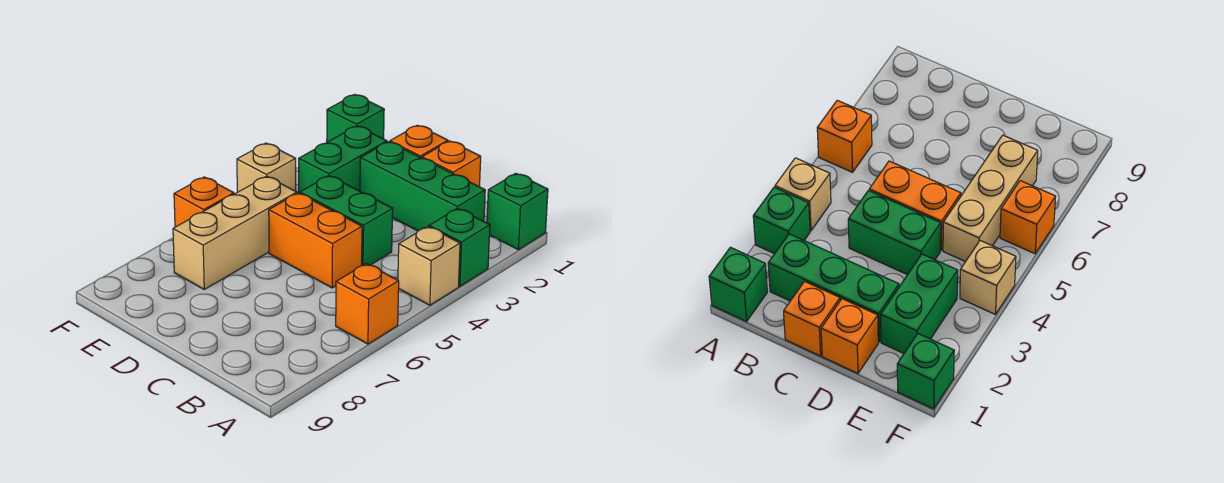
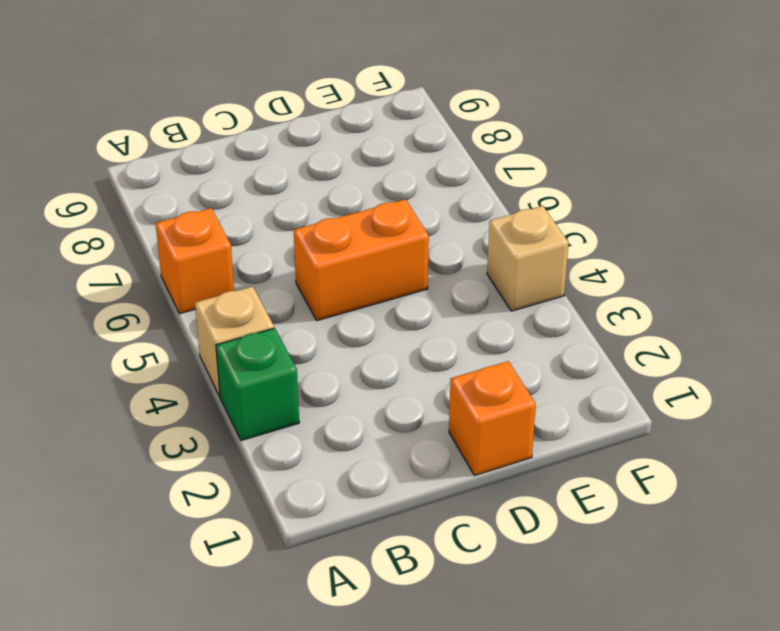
none -> green 1x1 brick [487,173,548,250]
none -> green 1x3 brick [360,142,485,231]
none -> orange 1x1 brick [422,141,481,187]

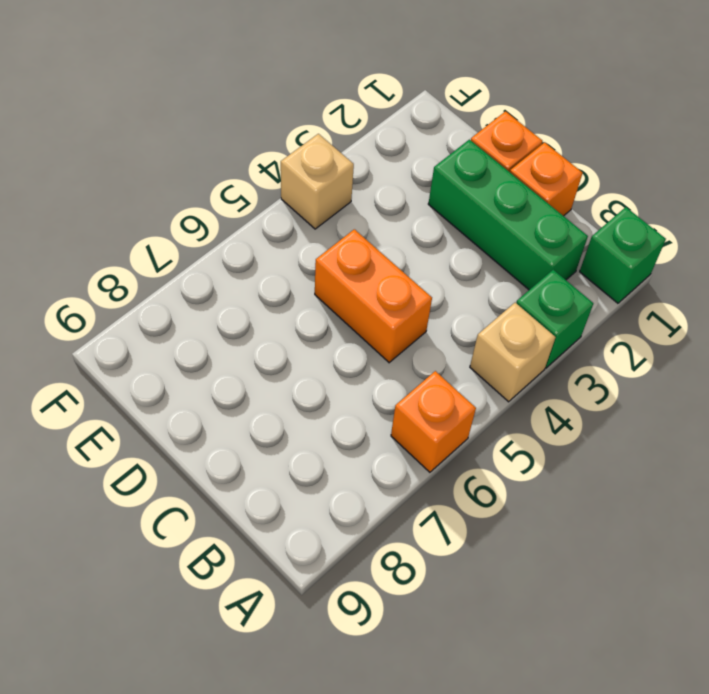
none -> green 1x2 brick [300,176,393,266]
none -> green 1x2 brick [299,126,387,193]
none -> tan 1x3 brick [173,176,297,289]

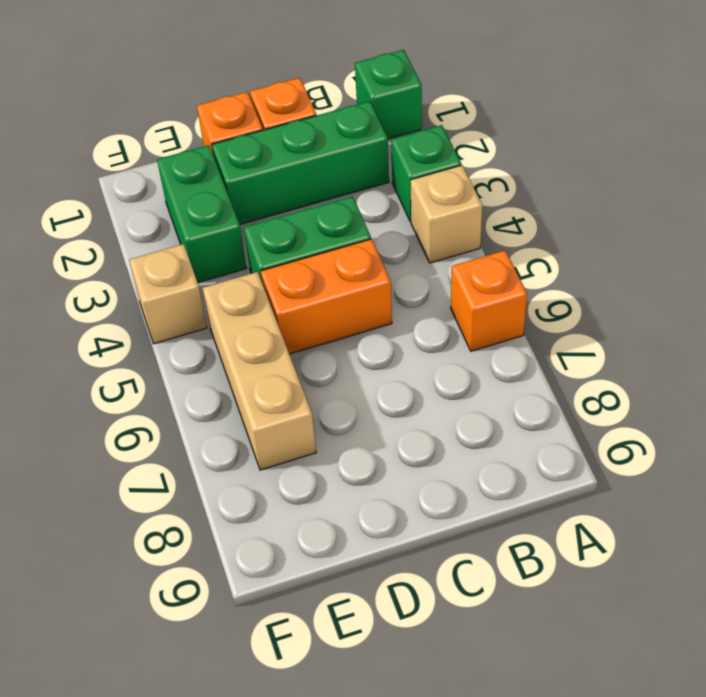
none -> green 1x1 brick [327,95,384,142]
none -> orange 1x1 brick [174,177,234,227]

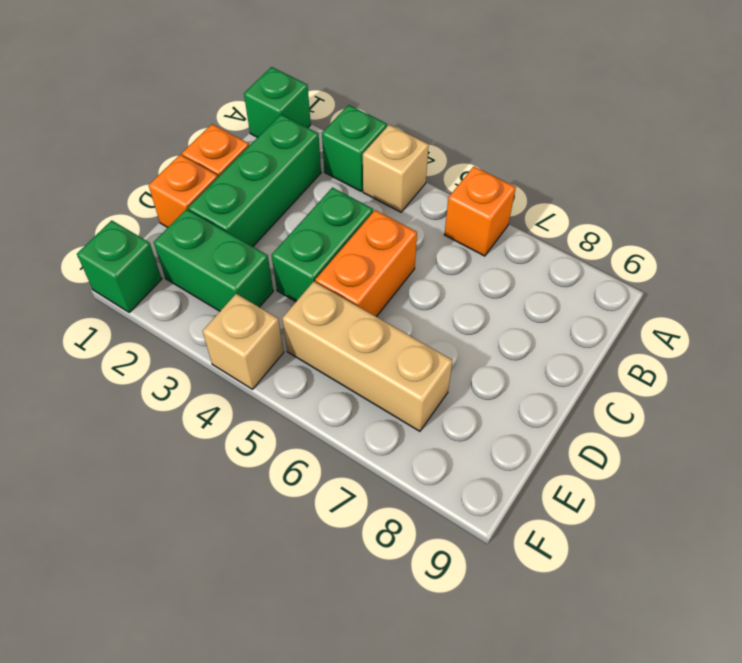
none -> orange 1x1 brick [174,177,234,227]

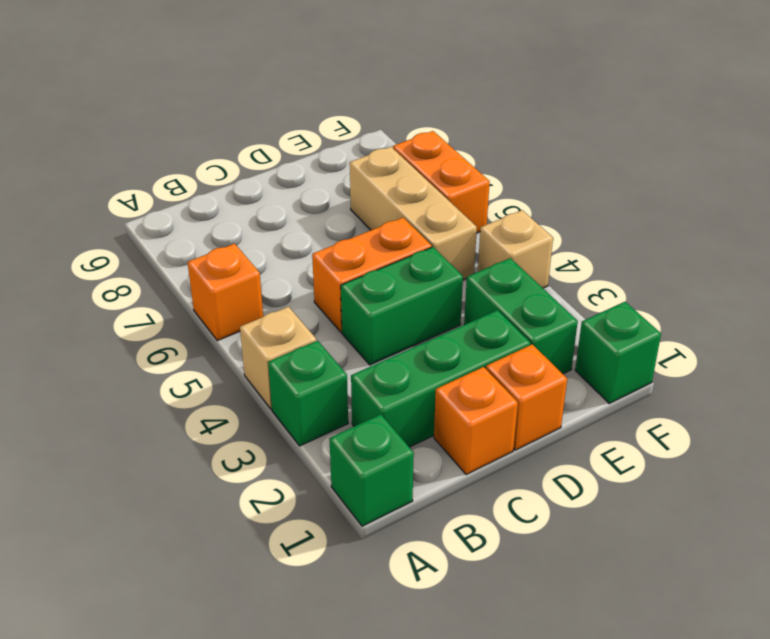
orange 1x2 brick [393,131,490,233] -> orange 1x1 brick [174,177,234,227]

